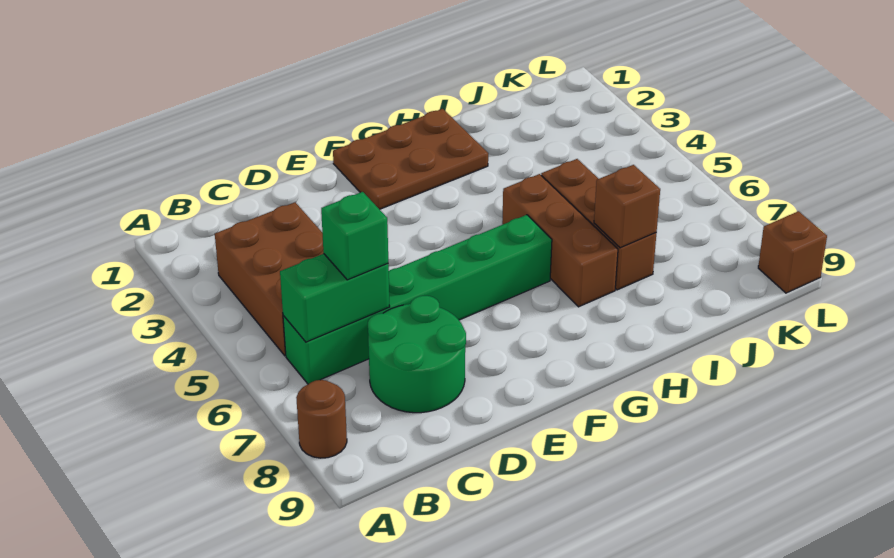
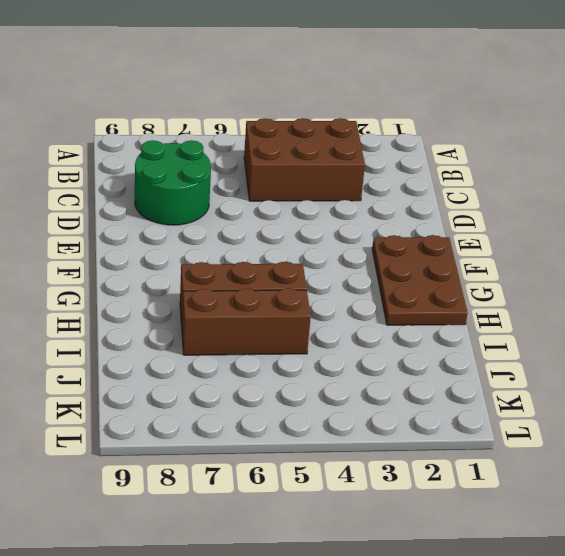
none -> brown 1x1 round brick [296,380,347,458]
none -> green 1x6 brick [283,215,552,384]

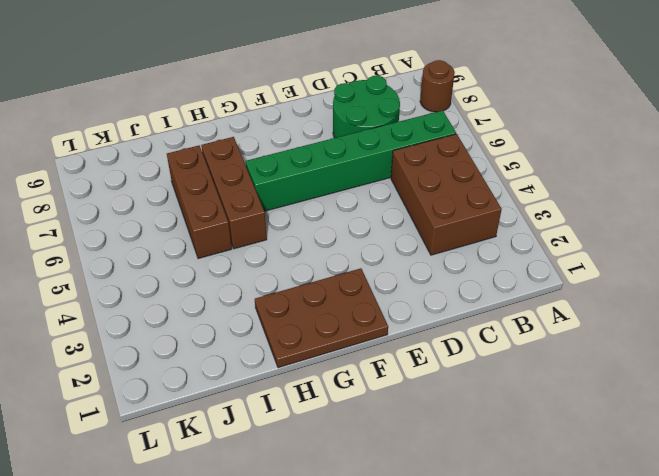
none -> brown 1x1 brick [758,211,827,293]
none -> green 1x2 brick [280,254,390,342]

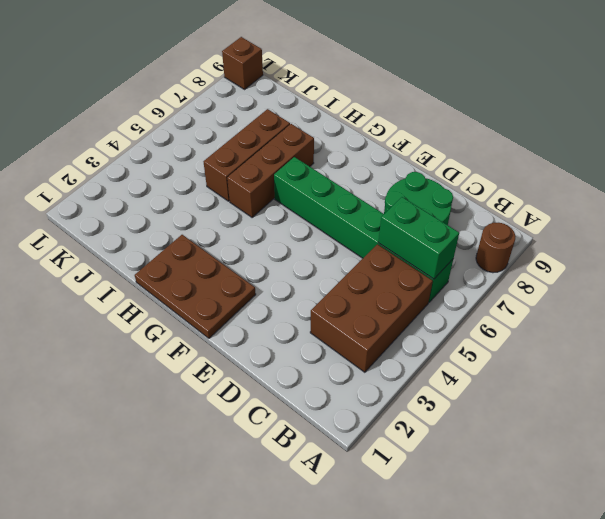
none -> brown 1x1 brick [594,165,660,248]
none -> green 1x1 brick [321,192,388,280]

